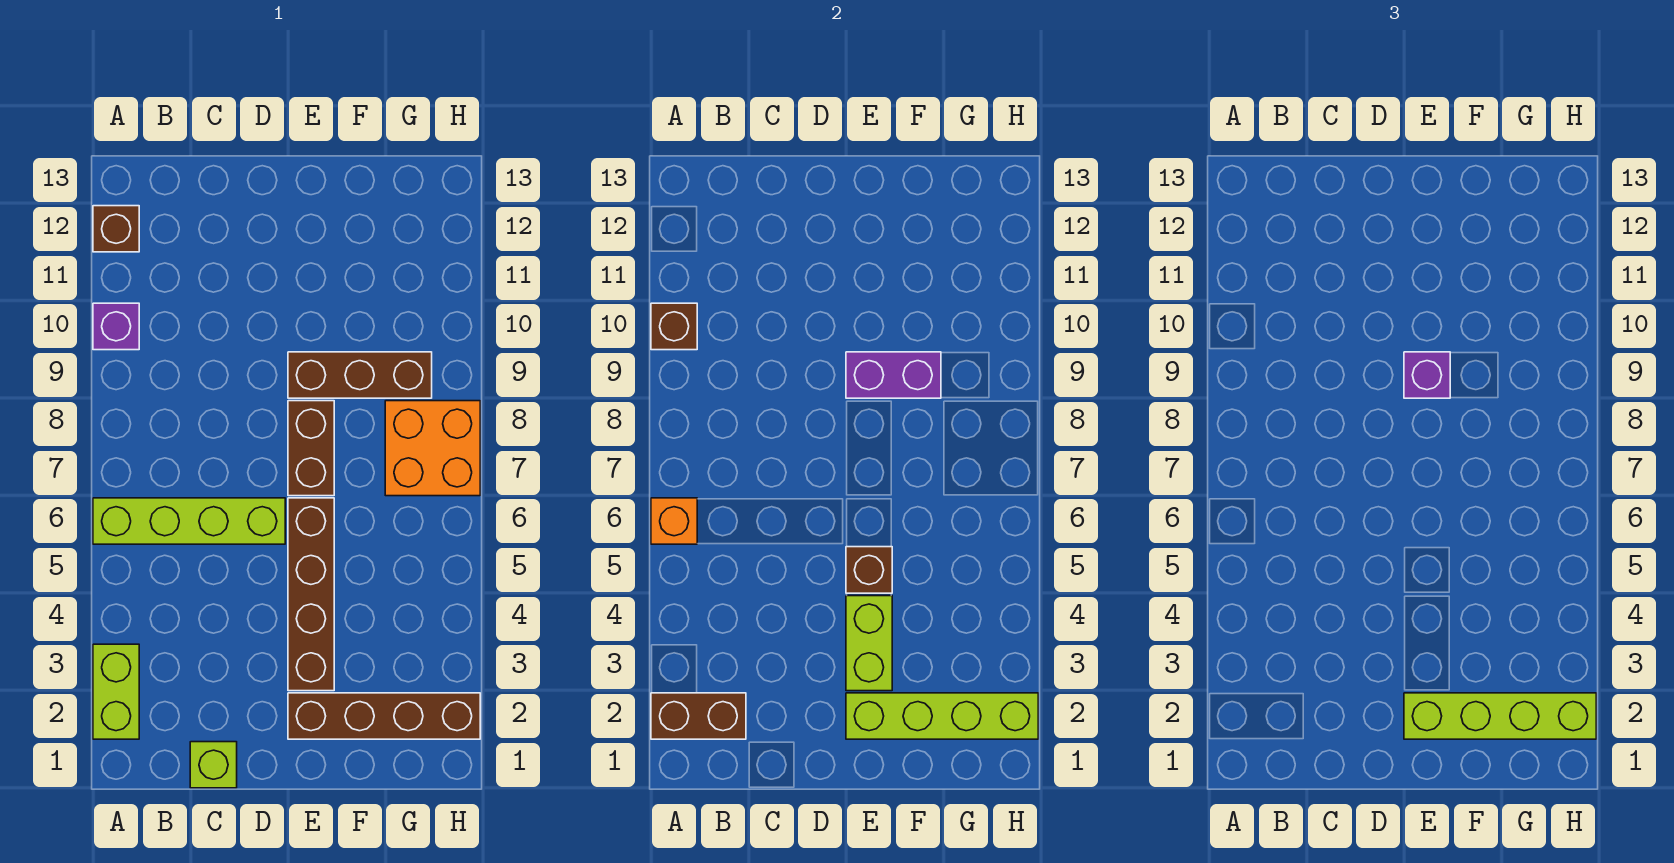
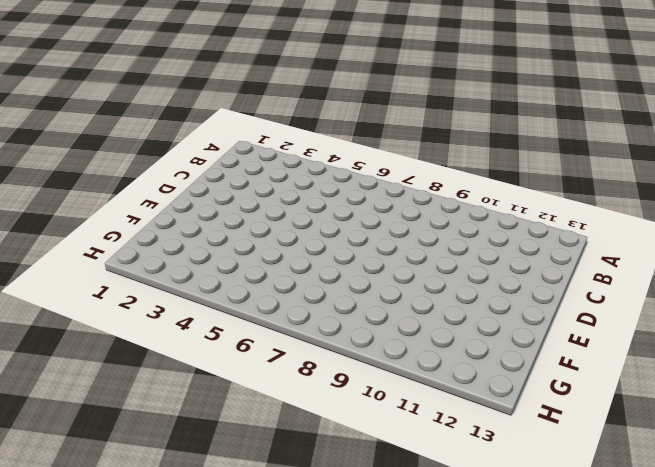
none -> lime 1x2 brick [93,644,139,739]
none -> lime 1x4 brick [93,498,285,544]
none -> purple 1x1 brick [93,303,139,350]

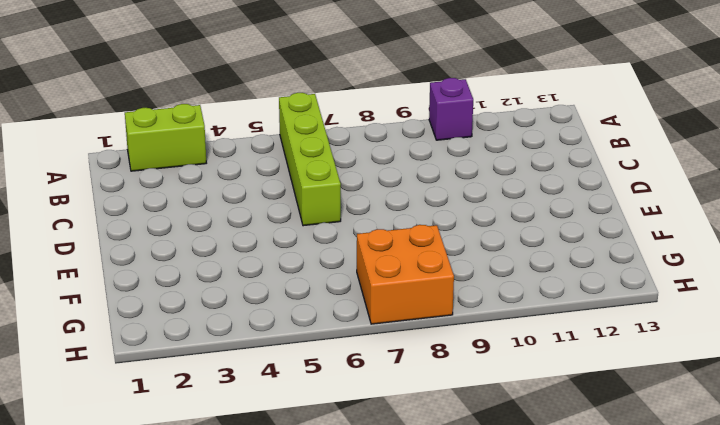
none -> brown 1x1 brick [93,206,139,252]
none -> lime 1x1 brick [190,742,237,788]
none -> brown 1x4 brick [288,693,480,739]

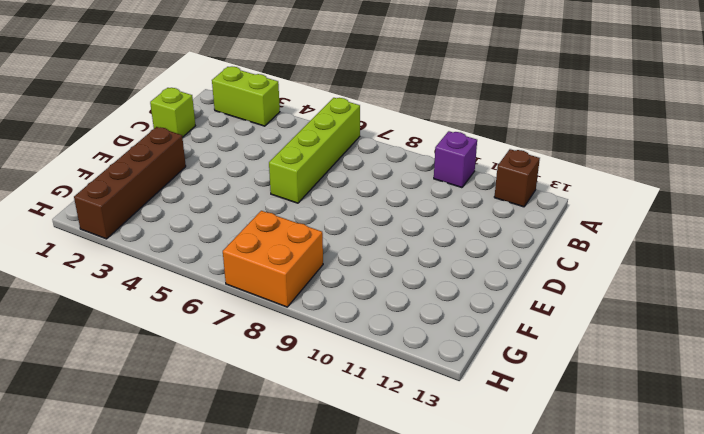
none -> brown 1x4 brick [288,498,334,691]
none -> brown 1x2 brick [288,401,334,496]
none -> brown 1x3 brick [288,352,432,398]

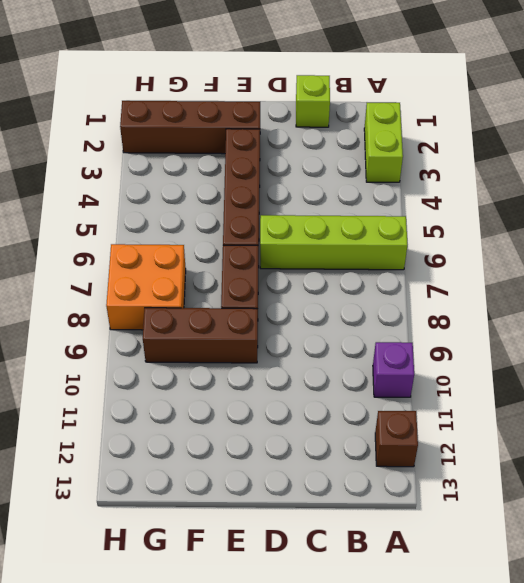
none -> brown 1x2 brick [651,693,746,739]
none -> orange 1x1 brick [651,498,697,544]
none -> brown 1x1 brick [651,303,697,350]

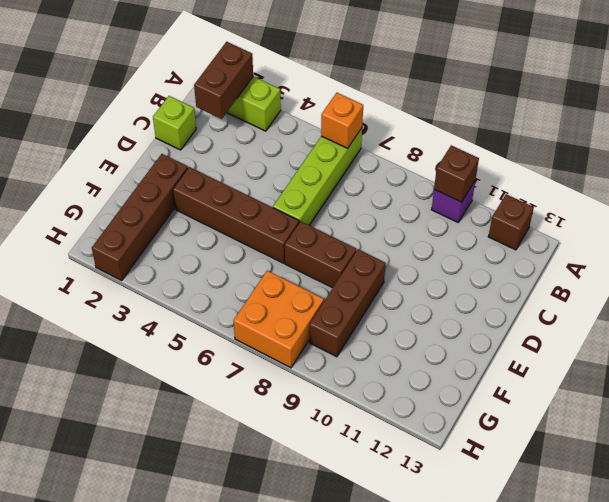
none -> lime 1x4 brick [846,693,1038,739]
none -> lime 1x2 brick [846,596,892,691]
none -> brown 1x1 brick [846,547,892,593]

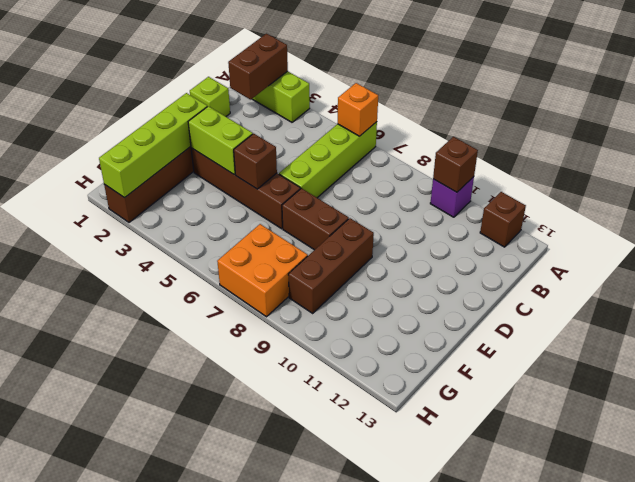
none -> purple 1x2 brick [846,352,941,398]
none -> lime 1x4 brick [1404,693,1596,739]
none -> purple 1x1 brick [1404,352,1450,398]

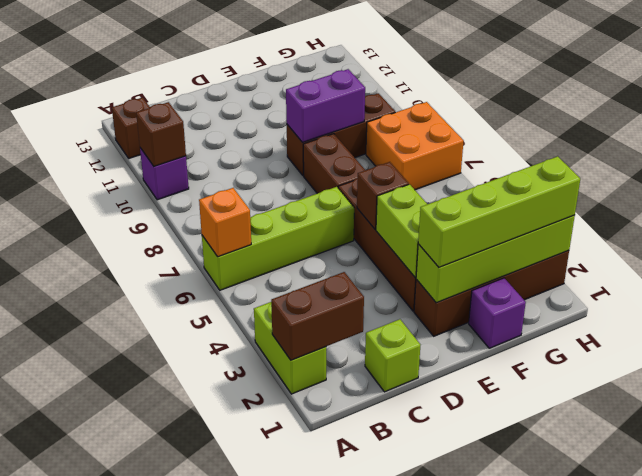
purple 1x1 brick [469,278,526,348] -> purple 1x1 brick moved to [1404,352,1450,398]

